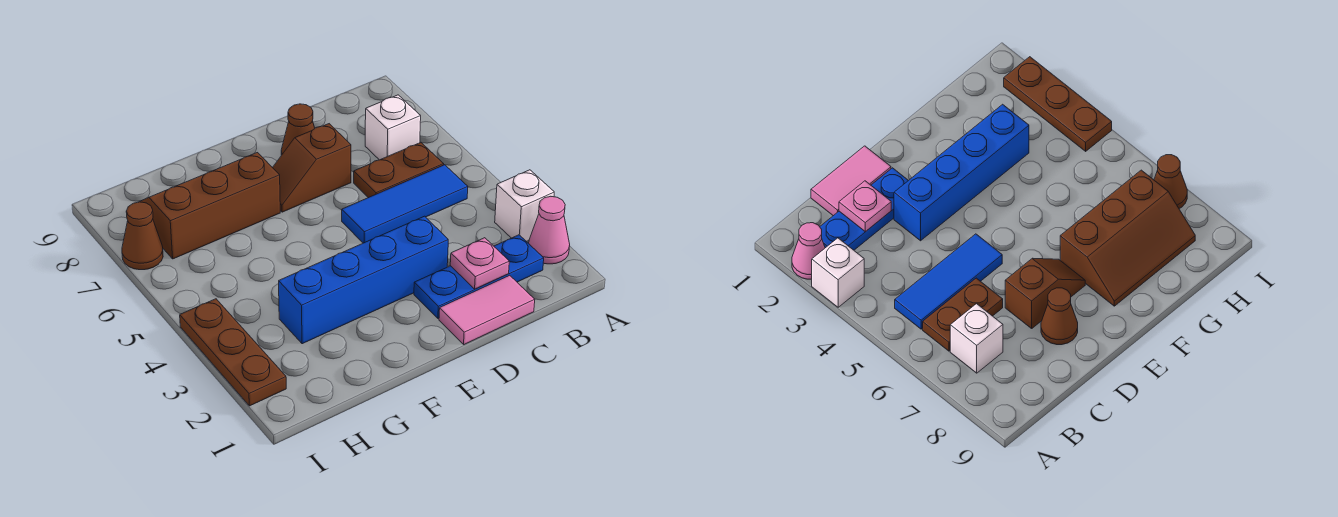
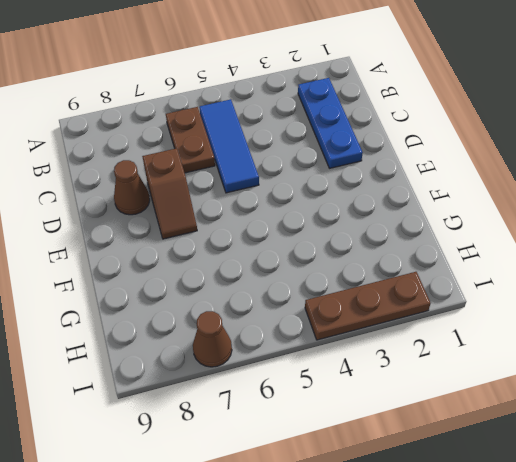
none -> pink 1x1 cone [529,196,570,264]
none -> white 1x1 brick [495,170,554,242]
none -> white 1x1 brick [365,95,421,160]

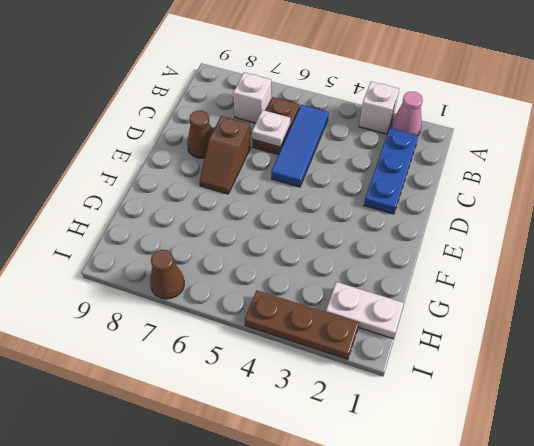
white 1x1 plate [252,110,290,147] -> none
white 1x2 plate [326,282,404,338] -> none
none -> pink 1x2 tile [439,275,535,344]
none -> blue 1x4 brick [279,216,448,344]
none -> brown 2x3 slope [140,153,280,259]

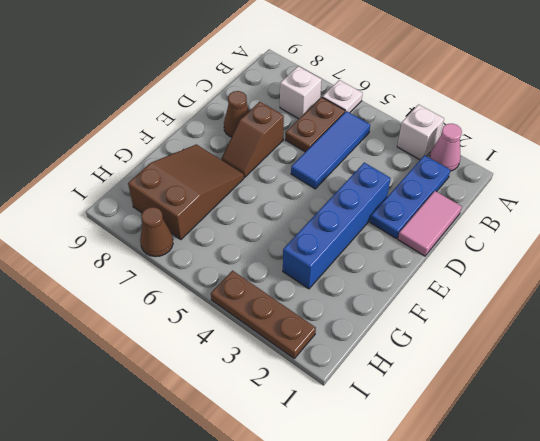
white 1x1 plate [322,80,363,113] -> none
brown 2x3 slope [128,144,244,240] -> brown 2x3 slope turned to [140,153,280,259]
none -> pink 1x1 plate [450,238,509,289]

